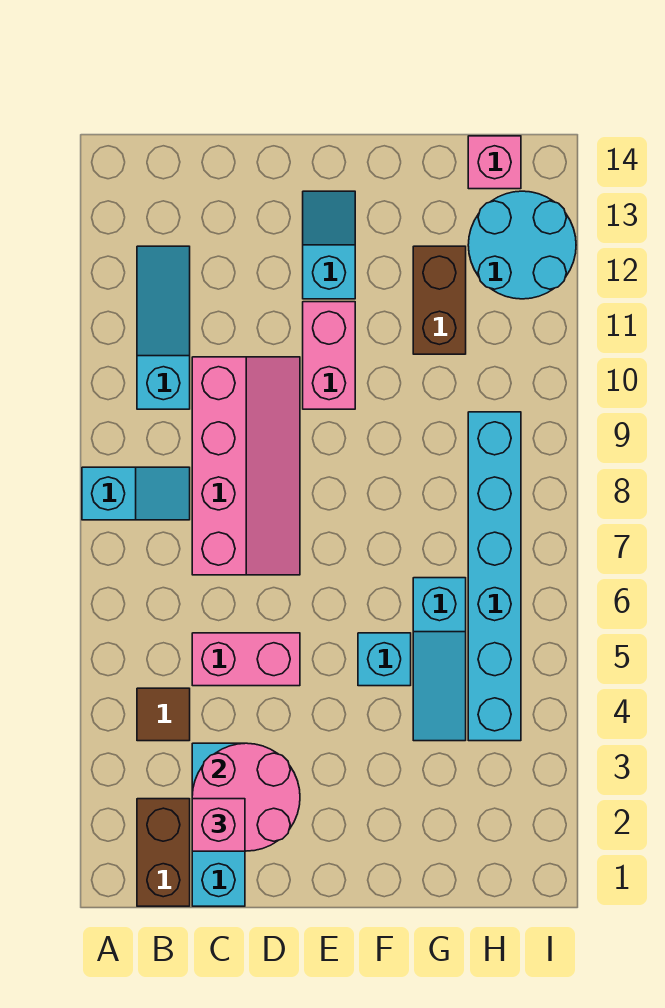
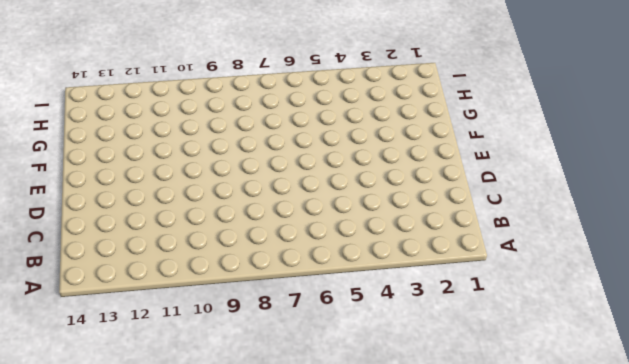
none -> cyan 1x2 slope [82,467,190,520]
none -> brown 1x2 brick [137,799,190,906]
none -> brown 1x1 tile [137,688,190,741]

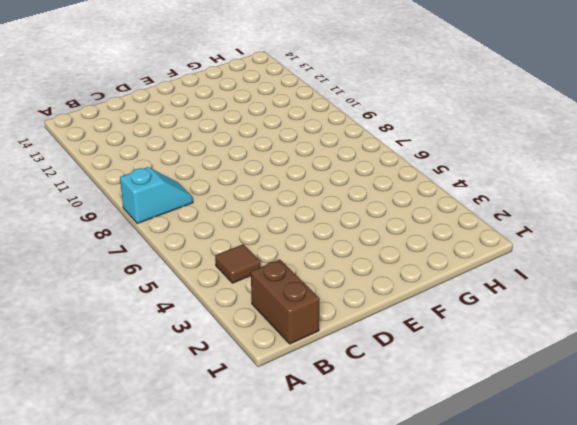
none -> cyan 1x3 slope [137,246,190,409]
none -> cyan 1x3 brick [192,743,245,906]
none -> pink 1x2 brick [192,633,300,686]

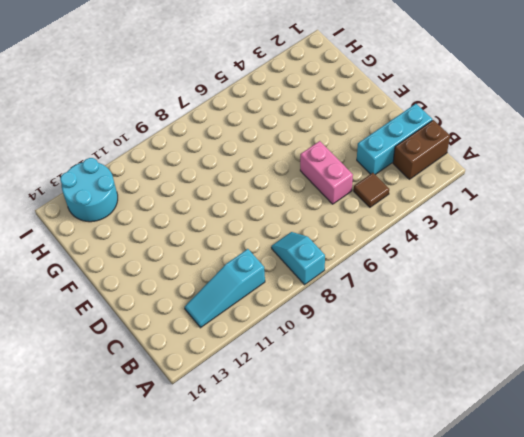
none -> pink 2x4 slope [192,357,300,575]
none -> pink 1x2 brick [303,302,355,409]
none -> cyan 1x2 slope [303,191,355,299]

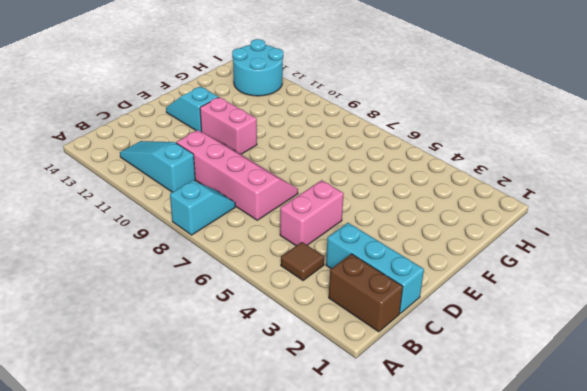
none -> cyan 1x1 brick [358,633,411,686]
none -> cyan 1x3 slope [413,578,466,741]
none -> brown 1x2 brick [413,246,466,354]

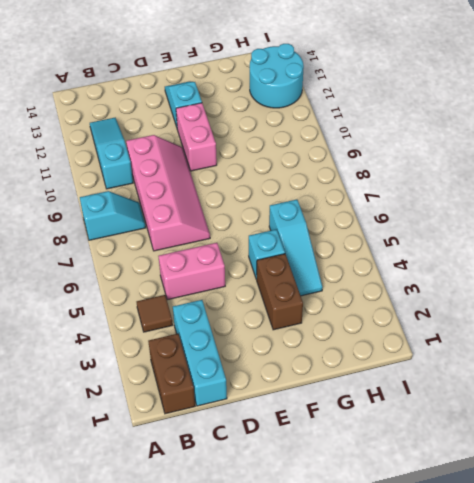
brown 1x2 brick [257,254,303,330] -> brown 1x2 brick moved to [413,246,466,354]
none -> cyan 1x6 brick [468,412,521,741]
none -> pink 1x1 brick [468,136,521,189]
none -> pink 2x2 round brick [192,743,300,851]

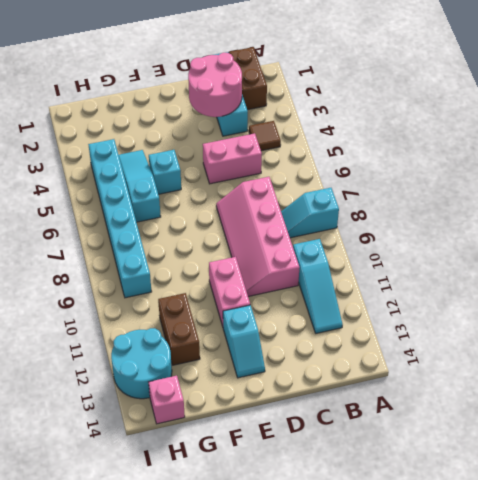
none -> pink 1x1 brick [192,799,245,851]

